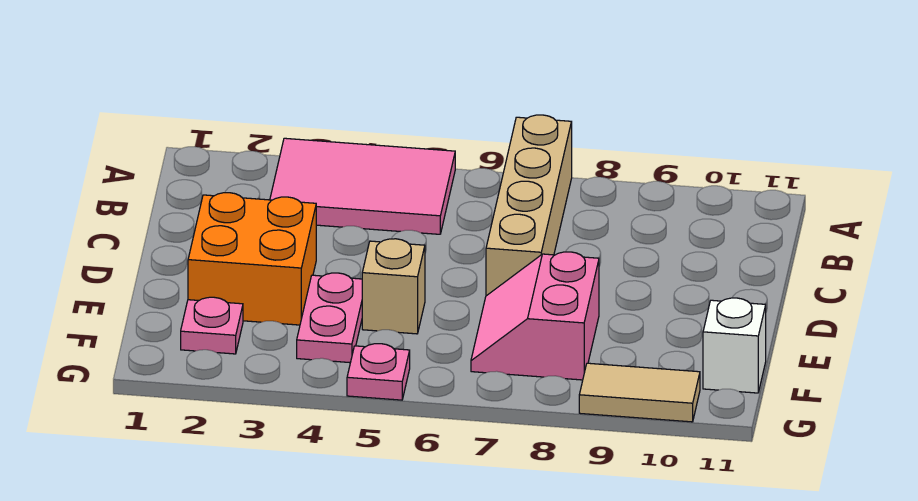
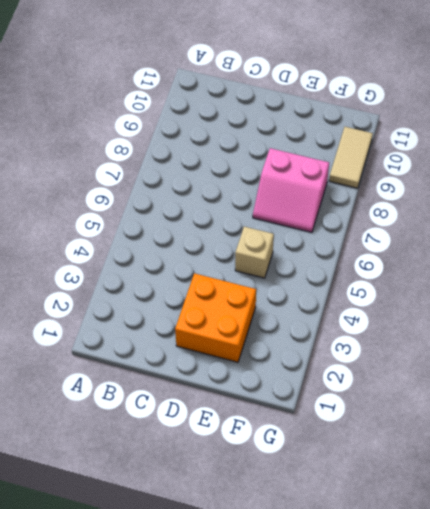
none -> pink 2x3 tile [270,138,455,234]
none -> tan 1x4 brick [486,115,572,296]

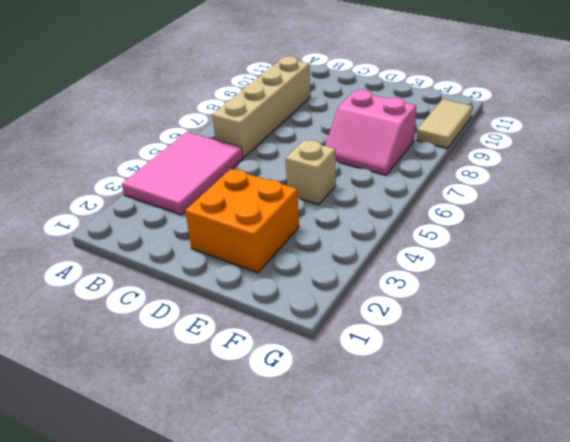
tan 1x4 brick [212,56,311,158] -> tan 1x4 brick turned to [486,115,572,296]
none -> pink 1x2 plate [297,273,362,363]
none -> pink 1x1 plate [181,297,243,354]

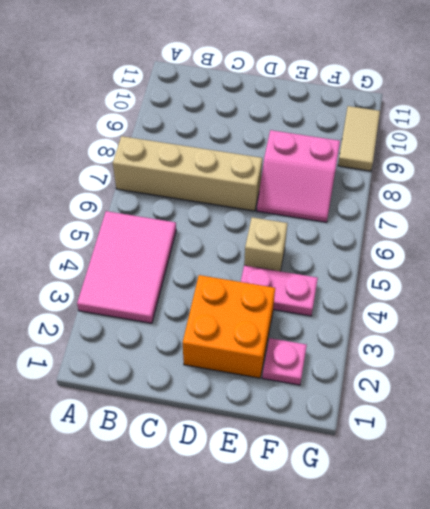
none -> white 1x1 brick [703,298,766,393]
none -> pink 1x1 plate [347,344,410,400]

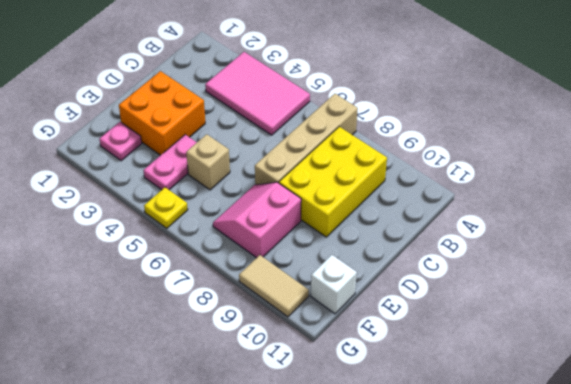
yellow 2x3 brick [279,127,387,237] -> none
yellow 1x1 plate [144,187,188,228] -> pink 1x1 plate [347,344,410,400]

